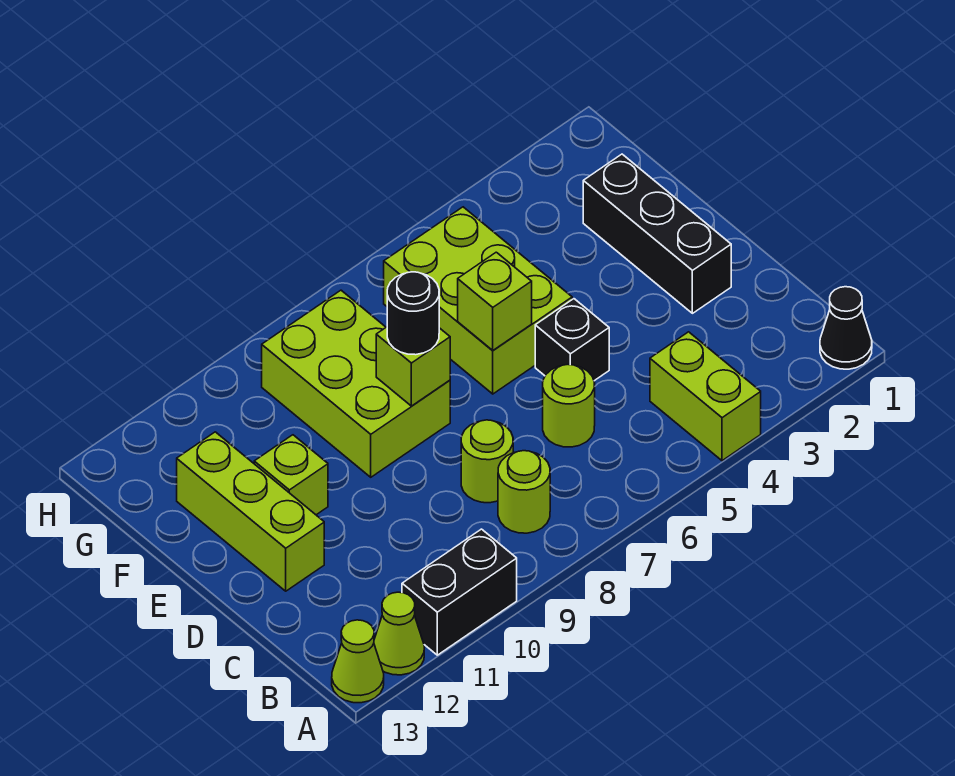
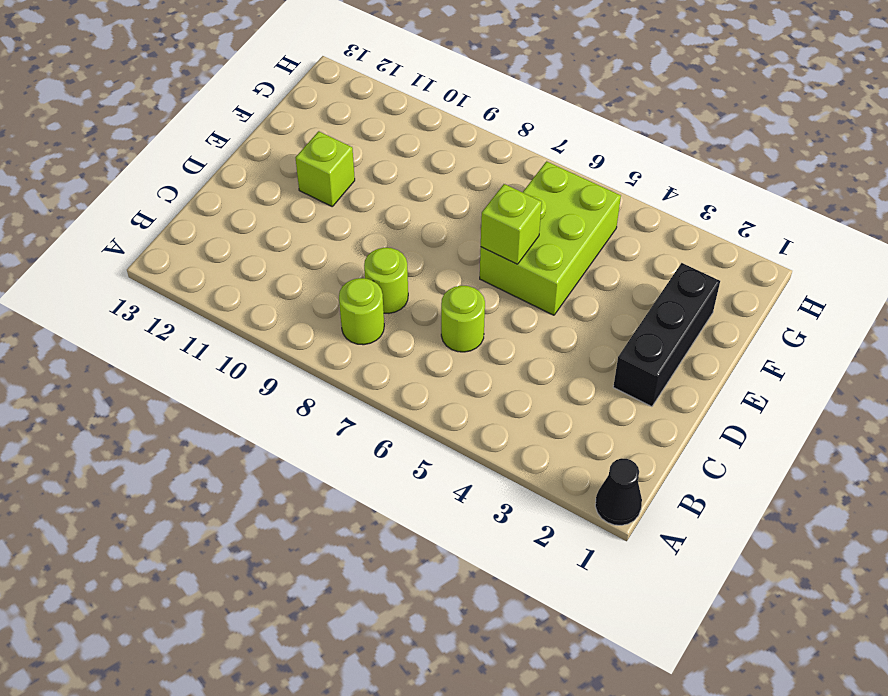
none -> lime 1x2 brick [650,332,761,461]
none -> black 1x2 brick [402,529,517,655]
none -> lime 1x1 cone [374,592,424,675]

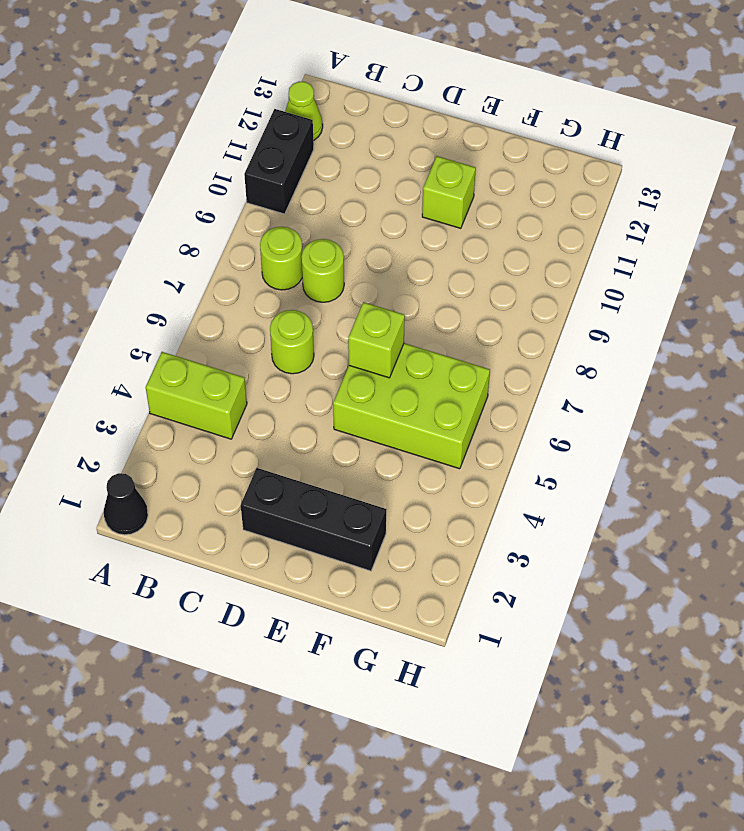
none -> lime 1x1 cone [332,620,384,703]
none -> black 1x1 brick [535,299,609,381]
none -> lime 1x3 brick [177,432,324,591]

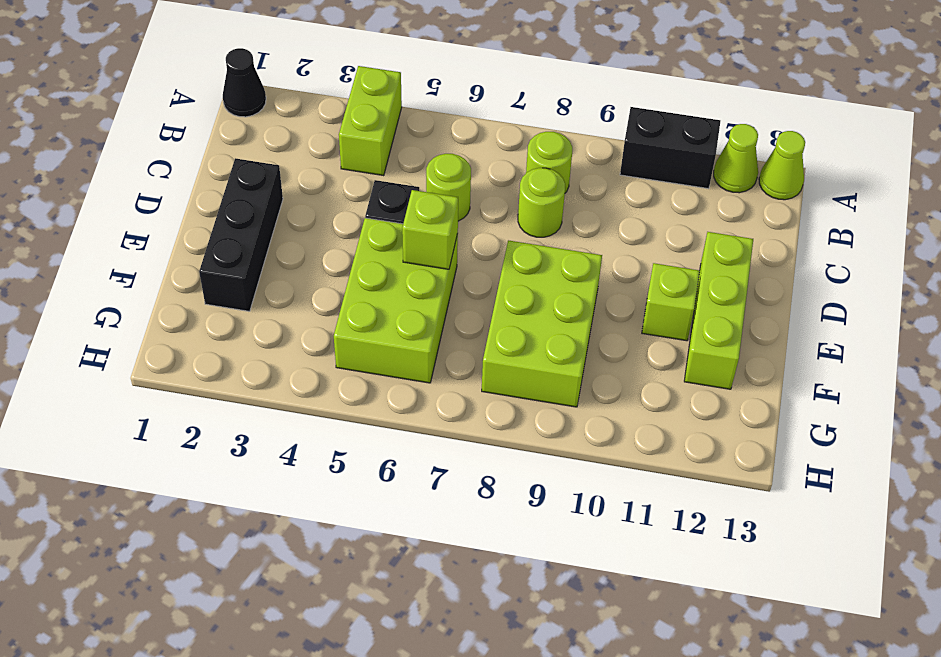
none -> lime 1x1 brick [376,327,450,406]
none -> black 1x1 round brick [387,272,439,355]

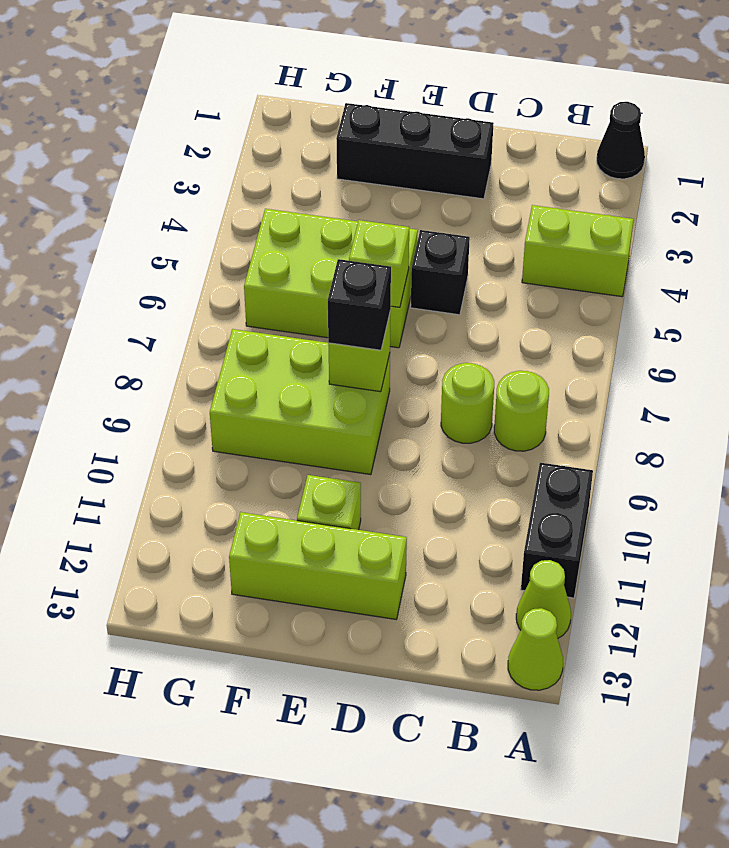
black 1x1 brick [328,259,391,350] -> black 1x1 round brick [387,272,439,355]
none -> lime 1x1 round brick [543,365,595,447]

